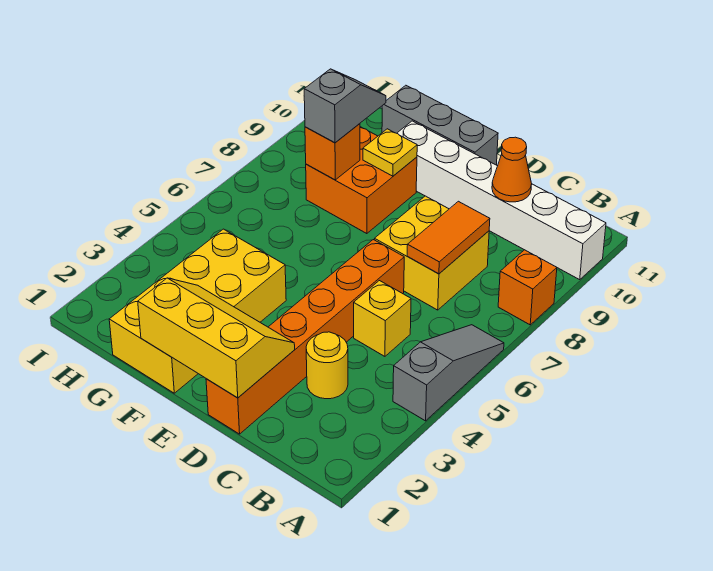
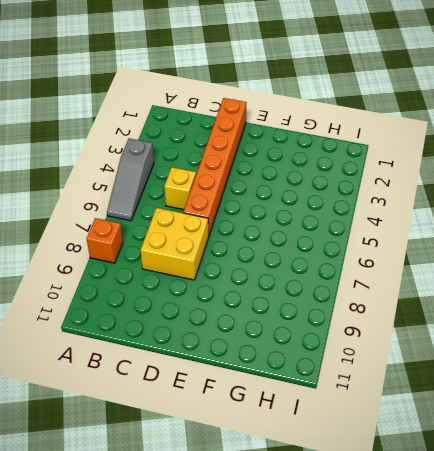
none -> white 1x6 brick [397,121,606,280]
none -> yellow 1x1 round brick [306,332,348,399]
none -> grey 1x3 brick [382,85,498,165]

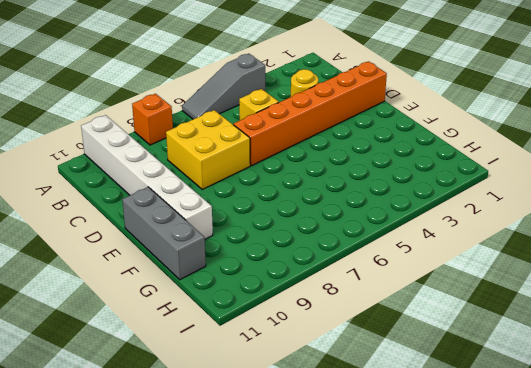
none -> yellow 2x4 brick [109,229,286,393]
none -> orange 2x2 brick [306,127,417,234]
none -> orange 1x2 tile [407,201,490,274]

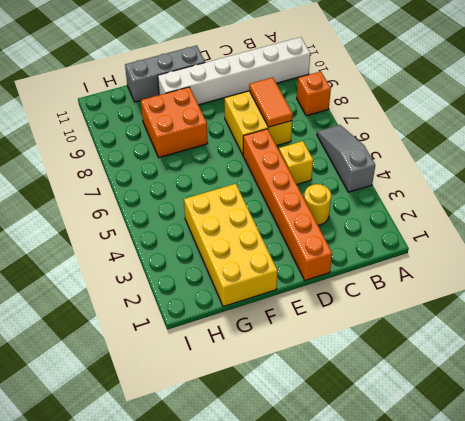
none -> orange 1x1 cone [492,137,532,202]
none -> yellow 2x3 slope [138,278,295,398]
none -> yellow 1x1 plate [363,129,417,176]

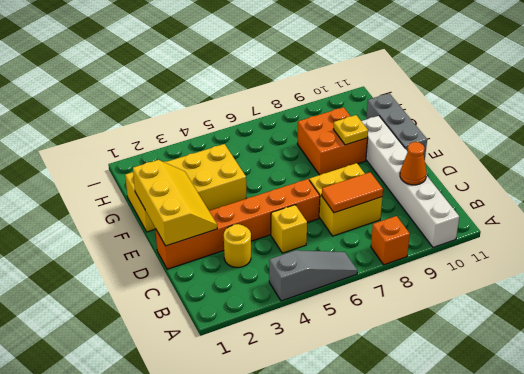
none -> orange 1x1 brick [305,124,360,180]
none -> grey 1x2 slope [304,69,386,143]

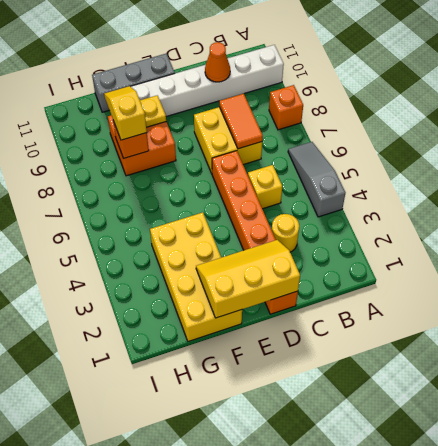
yellow 1x2 slope [104,86,147,140] -> grey 1x2 slope [304,69,386,143]

